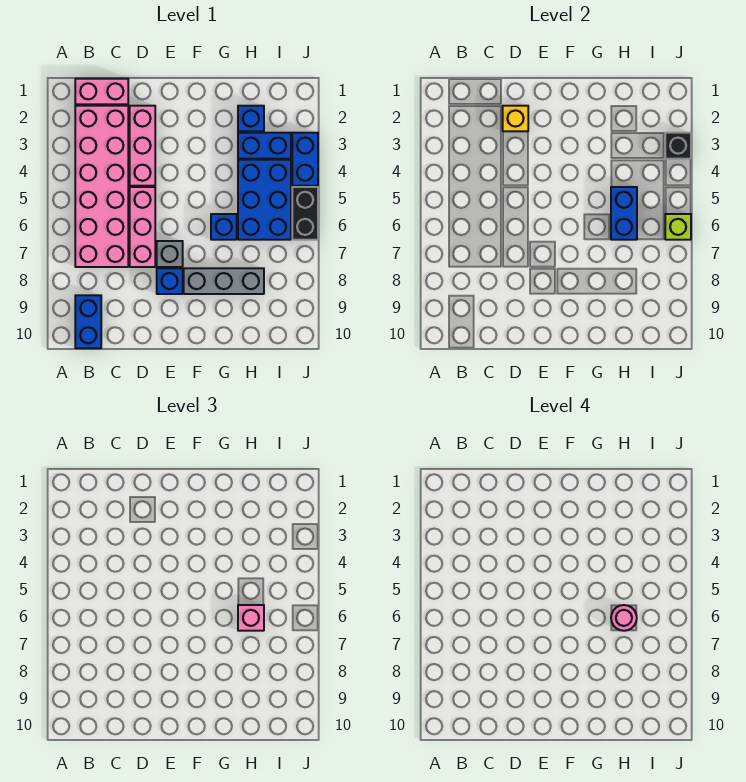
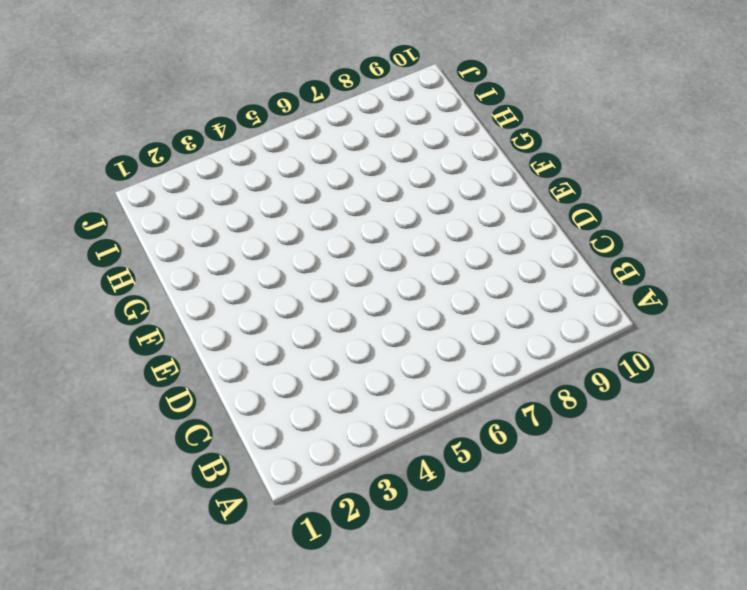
none -> pink 1x2 brick [75,79,128,104]
none -> pink 2x6 brick [75,106,128,267]
none -> blue 1x2 brick [75,295,101,348]

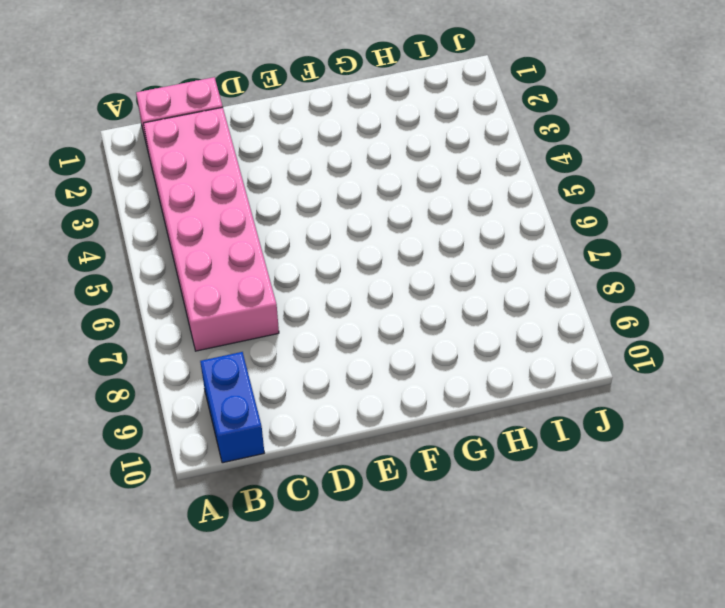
none -> pink 1x3 brick [130,106,155,186]
none -> pink 1x3 brick [130,187,155,267]
none -> grey 1x1 brick [157,241,183,267]

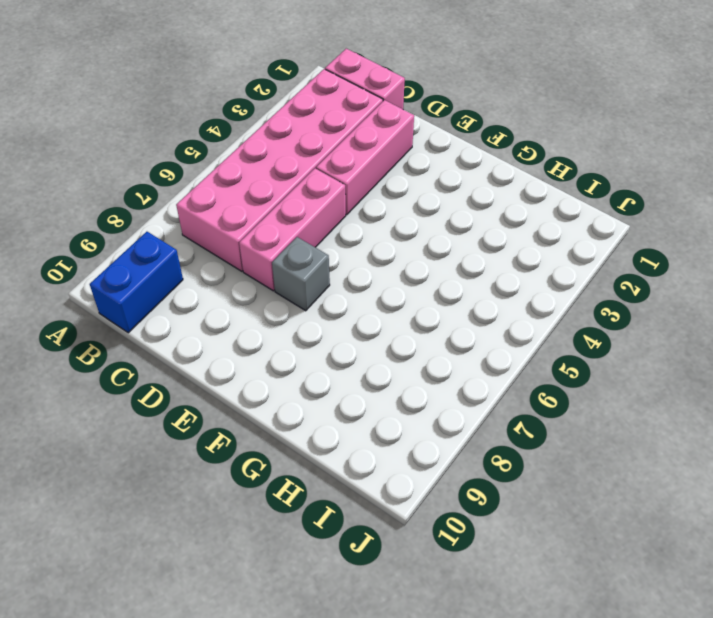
none -> blue 1x1 brick [157,268,183,294]
none -> grey 1x3 brick [184,268,264,294]
none -> blue 1x1 brick [211,214,237,240]

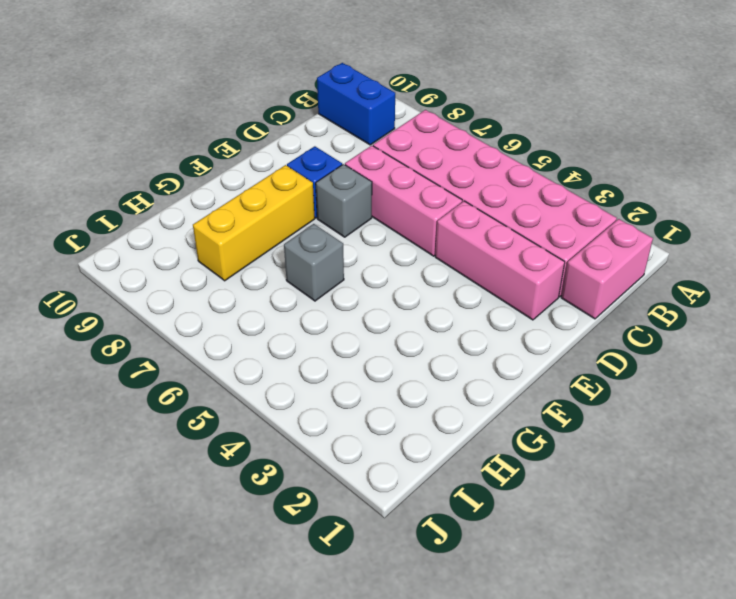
yellow 1x3 brick [193,165,315,281] -> grey 1x3 brick [184,268,264,294]
grey 1x1 brick [284,224,344,301] -> blue 1x1 brick [211,214,237,240]
none -> blue 1x1 brick [238,106,264,131]
none -> blue 1x2 brick [238,133,291,159]
none -> blue 2x3 brick [238,160,291,240]

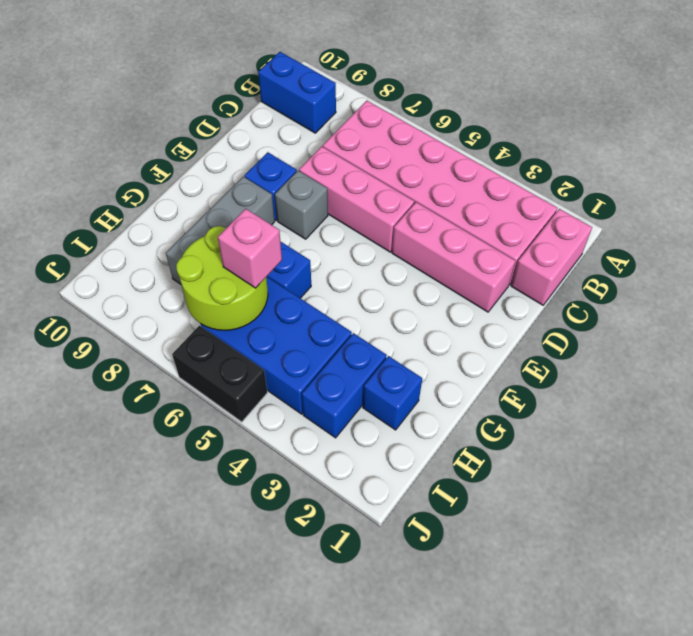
lime 2x2 round brick [176,226,268,330] -> blue 1x2 brick [611,187,637,240]
none -> blue 1x2 brick [292,133,318,186]
none -> yellow 1x1 brick [503,106,528,131]
none -> black 1x1 brick [665,133,691,159]

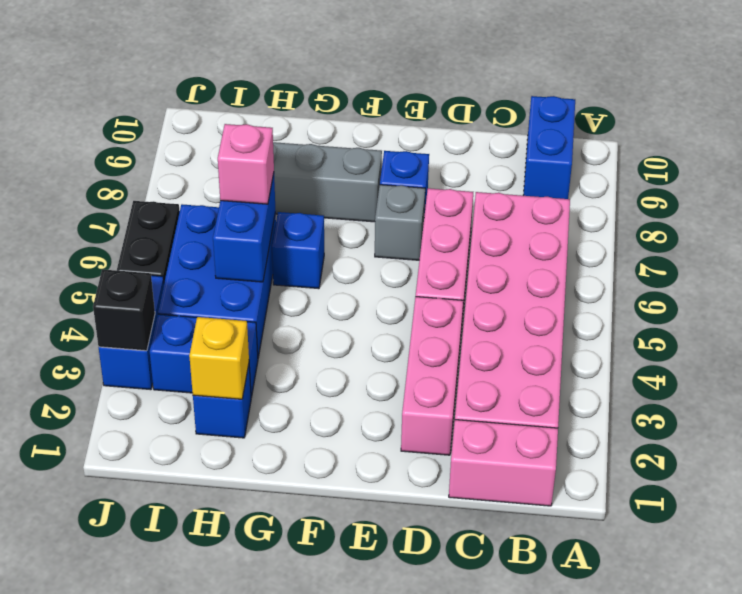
yellow 1x1 brick [189,317,249,399] -> yellow 1x1 brick moved to [503,106,528,131]
none -> lime 1x1 brick [665,214,691,240]
none -> pink 1x1 round brick [611,605,637,631]

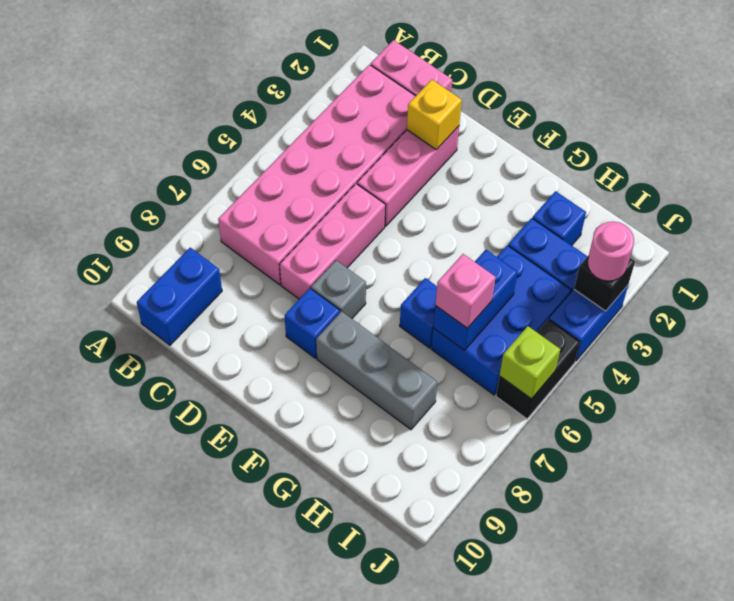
pink 1x1 round brick [587,221,634,281] -> pink 1x1 round brick moved to [611,605,637,631]

